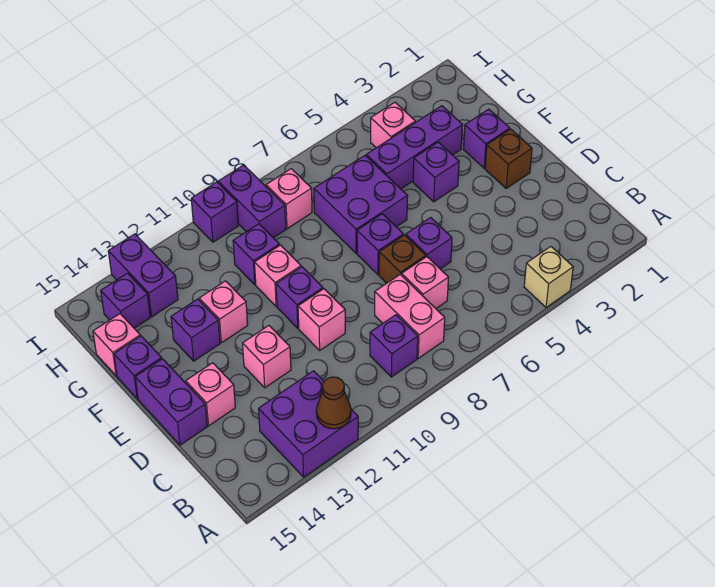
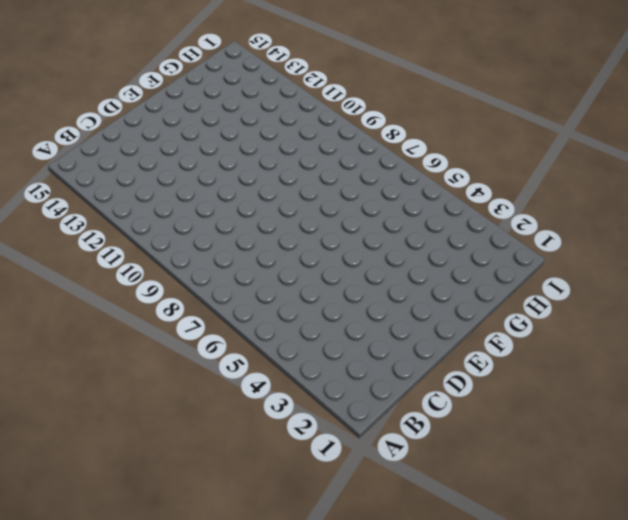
none -> tan 1x1 brick [524,246,573,307]
none -> purple 2x2 brick [259,371,358,477]
none -> pink 1x2 brick [375,274,445,358]
none -> purple 1x1 brick [370,315,418,377]

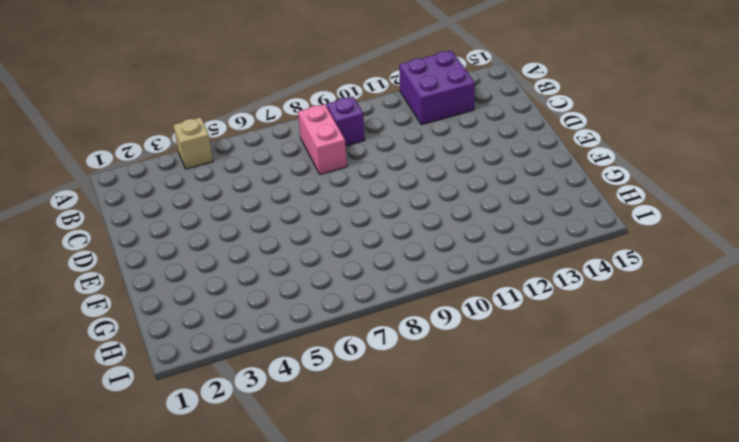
none -> pink 1x1 brick [402,257,448,308]
none -> purple 1x1 brick [406,218,452,269]
none -> brown 1x1 brick [379,235,426,283]
none -> pink 1x1 brick [298,289,345,350]

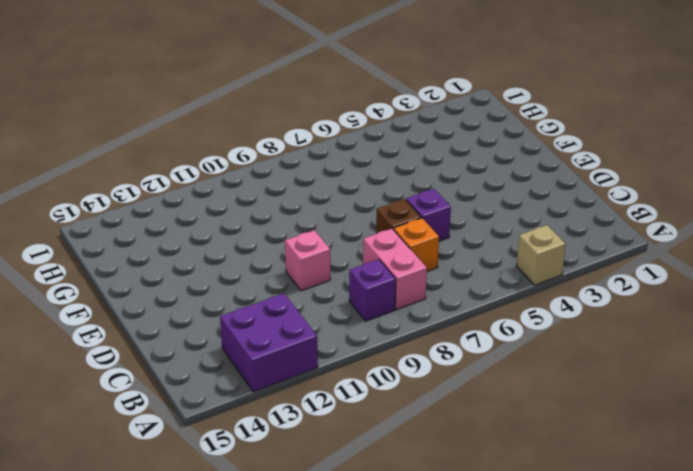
orange 1x1 brick [394,218,439,271] -> pink 1x1 brick [402,257,448,308]
none -> pink 1x1 brick [242,326,291,388]
none -> pink 1x1 brick [186,363,235,426]
none -> purple 1x2 brick [135,359,207,445]
none -> brown 1x1 brick [485,129,532,188]

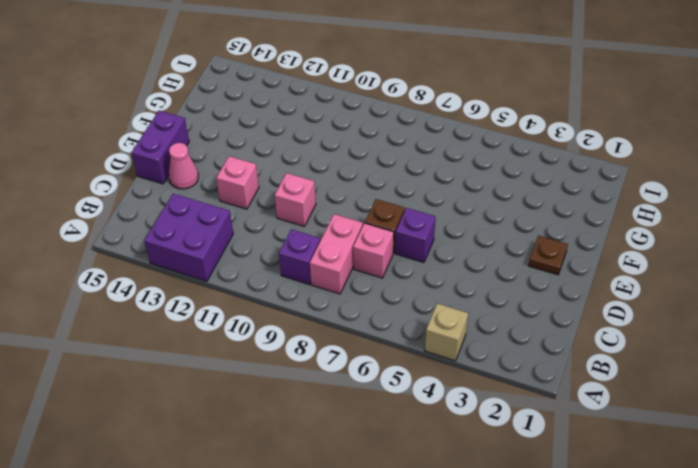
pink 1x1 cone [169,143,198,189] -> pink 1x1 brick [186,363,235,426]
brown 1x1 plate [528,235,568,275] -> brown 1x1 brick [485,129,532,188]
none -> purple 1x1 brick [357,214,403,274]
none -> purple 1x1 brick [276,267,323,328]
none -> purple 1x1 brick [464,109,510,168]
none -> purple 1x1 brick [413,142,459,202]

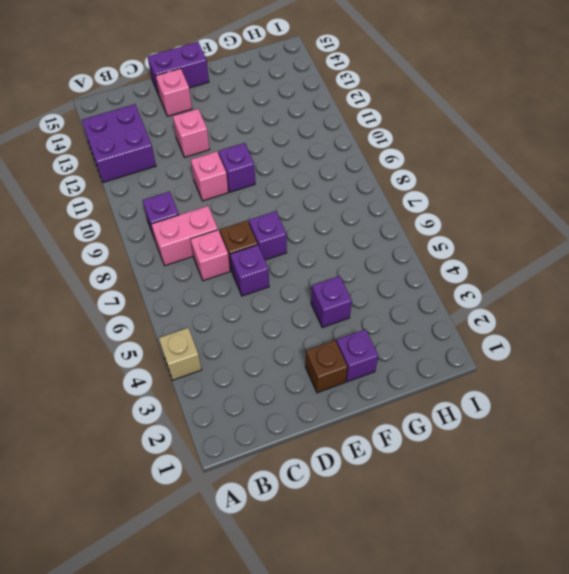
none -> purple 2x2 brick [314,156,408,253]
none -> pink 1x1 brick [255,245,301,306]
none -> pink 1x1 brick [199,281,248,343]
none -> purple 1x1 brick [171,299,220,361]

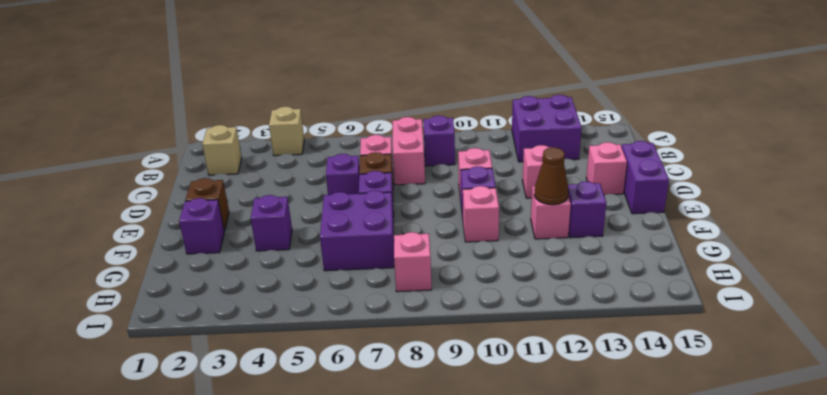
tan 1x1 brick [202,125,242,175] -> none
brown 1x1 cone [534,147,569,205] -> brown 1x1 cone moved to [316,377,351,429]
none -> purple 1x1 brick [114,336,162,399]
none -> purple 1x3 brick [366,106,463,189]
none -> purple 1x1 brick [233,224,279,285]
none -> pink 1x1 brick [93,314,140,376]

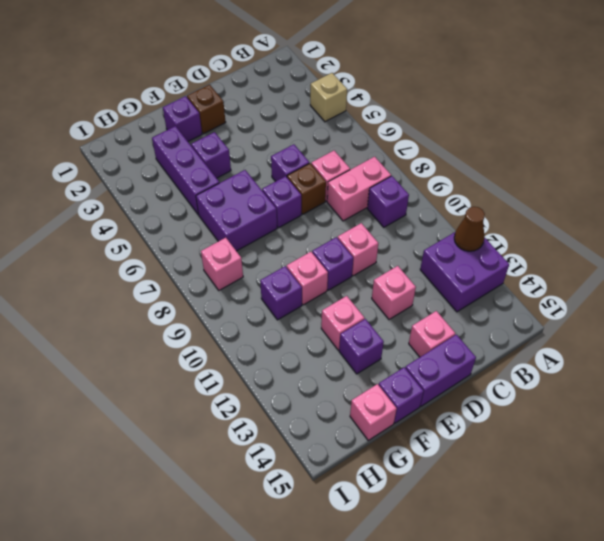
none -> pink 1x1 brick [371,102,415,148]
none -> purple 1x2 brick [218,165,286,238]
none -> purple 1x2 brick [108,234,178,317]
none -> purple 1x1 brick [101,273,150,328]

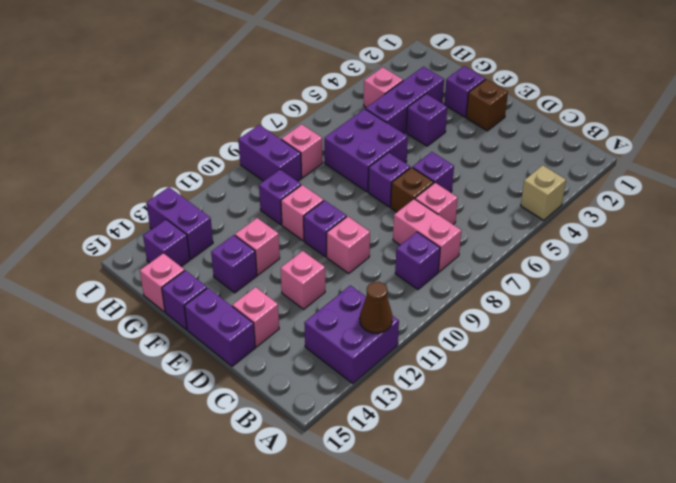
none -> purple 1x1 brick [191,182,238,242]

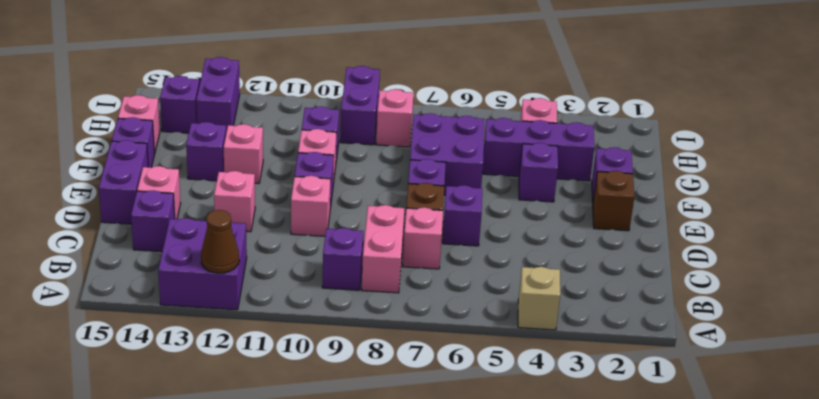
purple 1x1 brick [131,190,175,252] -> purple 1x1 brick moved to [191,182,238,242]

